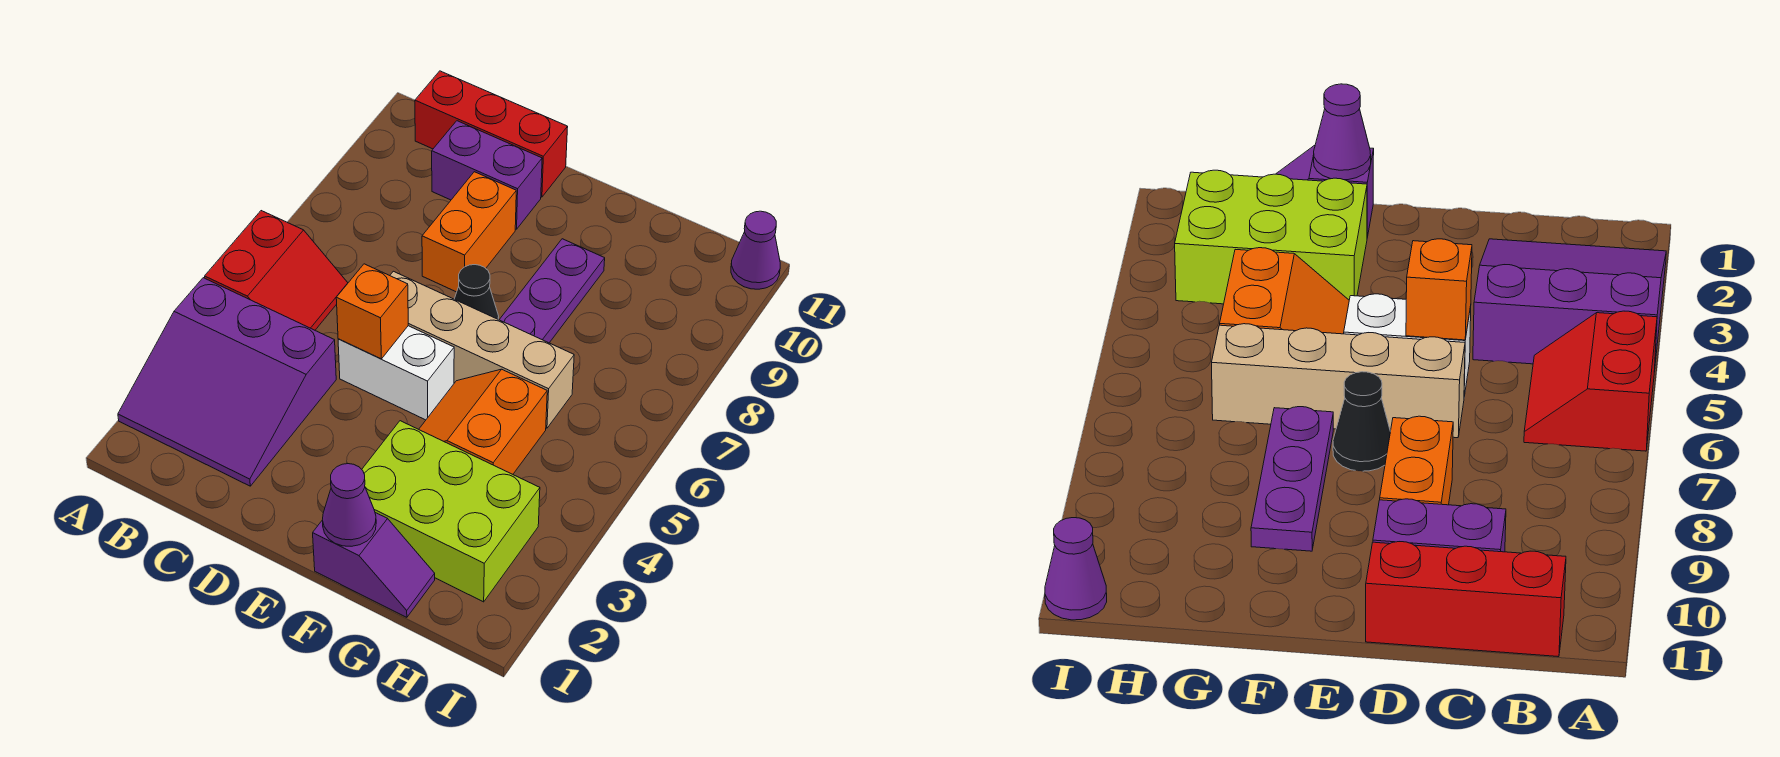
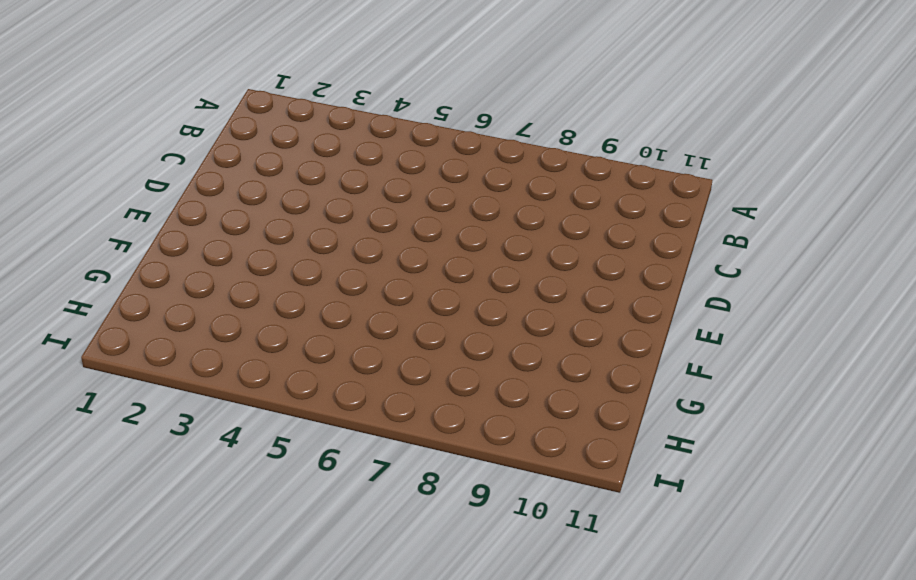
none -> purple 3x3 slope [118,278,336,486]
none -> red 2x2 slope [205,211,348,330]
none -> red 1x3 brick [415,71,568,197]

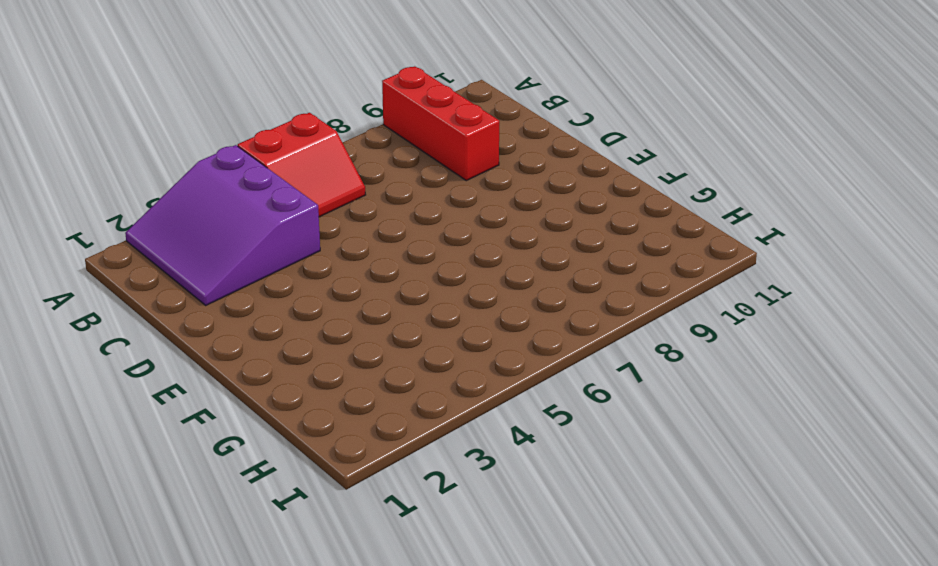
red 1x3 brick [382,66,499,181] -> red 1x3 brick moved to [415,71,568,197]
none -> purple 1x2 brick [432,121,542,229]
none -> white 1x2 brick [338,326,454,420]
none -> tan 1x4 brick [390,271,574,428]

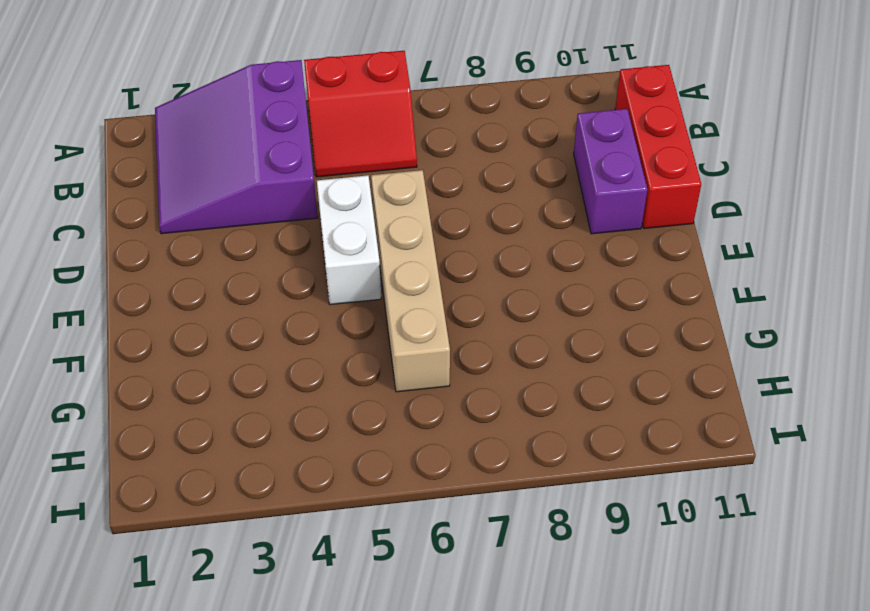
none -> orange 1x2 brick [422,172,516,292]
none -> black 1x1 cone [455,265,499,319]
none -> purple 1x2 slope [313,513,435,617]

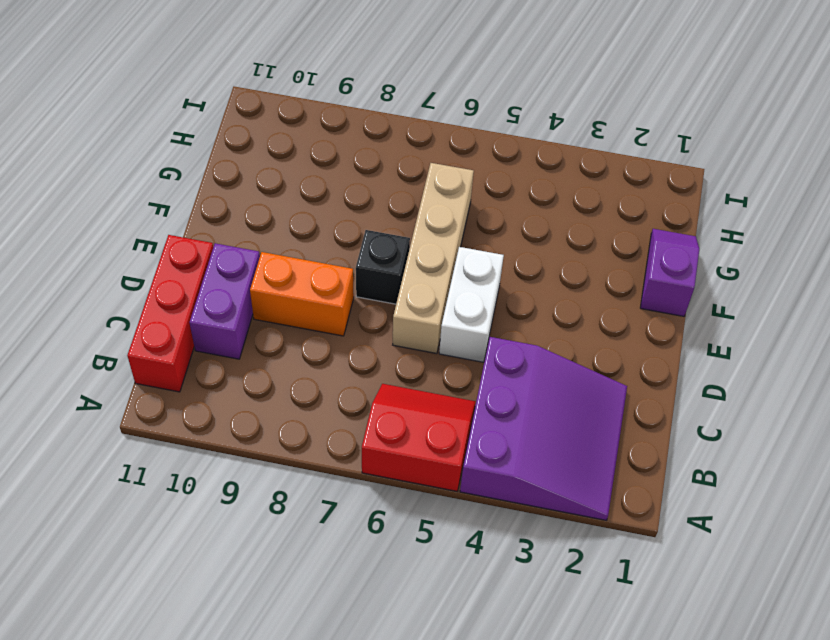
black 1x1 brick [356,230,410,304] -> black 1x1 cone [455,265,499,319]
none -> lime 2x3 brick [362,421,540,602]
none -> orange 2x2 slope [419,369,547,474]
none -> purple 1x3 plate [499,239,605,343]

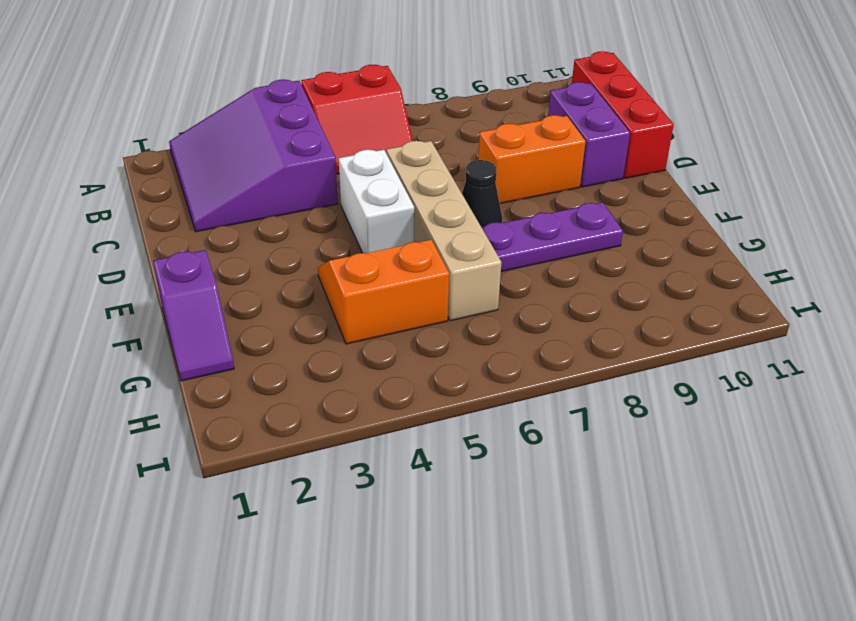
none -> lime 2x3 brick [362,421,540,602]
none -> purple 1x1 cone [731,211,780,289]
none -> orange 1x1 brick [336,264,408,359]

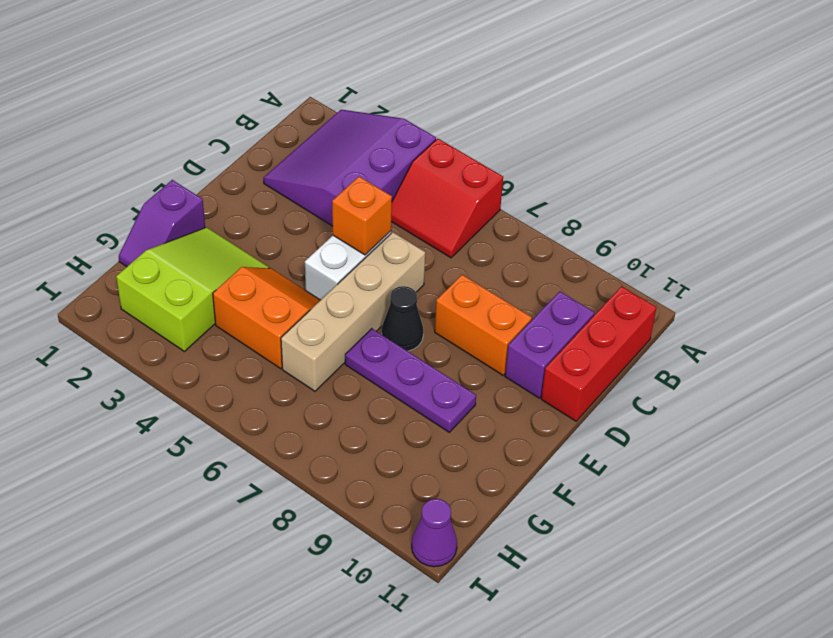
lime 2x3 slope [116,227,269,351] -> lime 2x3 brick [362,421,540,602]
none -> purple 1x1 cone [322,464,376,546]

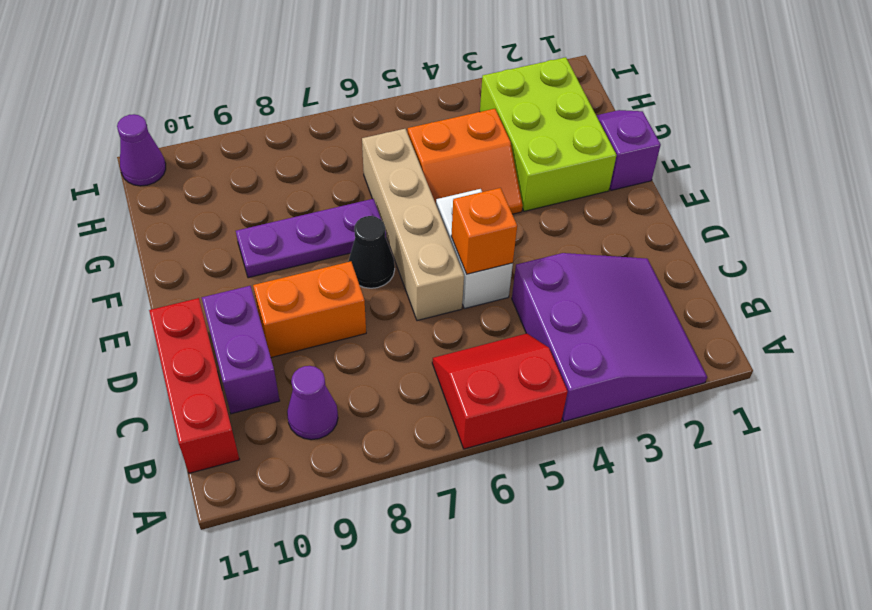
purple 1x1 cone [287,366,338,440] -> purple 1x1 cone moved to [322,464,376,546]

